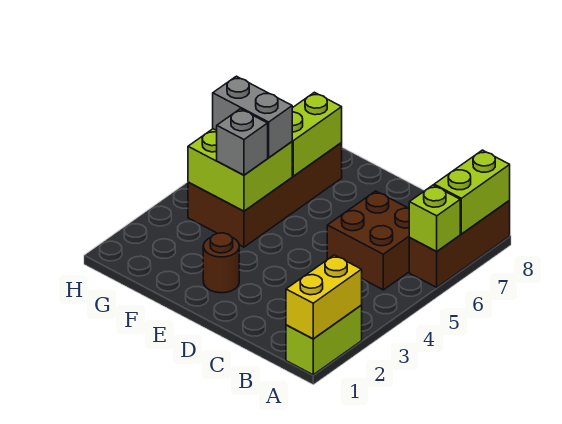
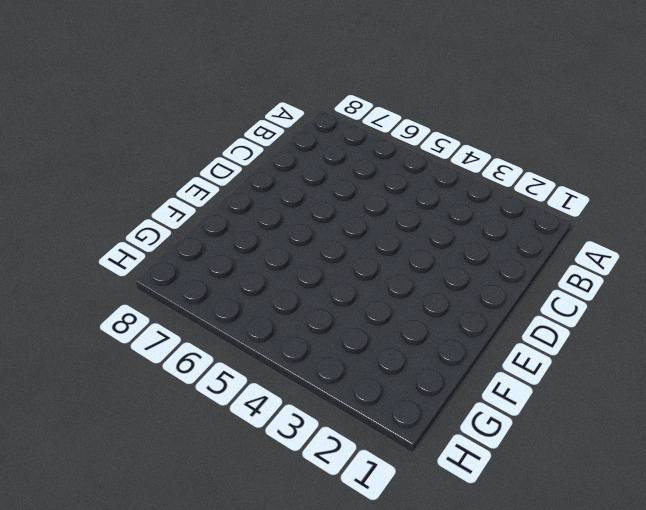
none -> lime 1x2 brick [286,305,362,375]
none -> brown 1x3 brick [409,201,510,287]
none -> brown 2x2 brick [327,191,410,290]

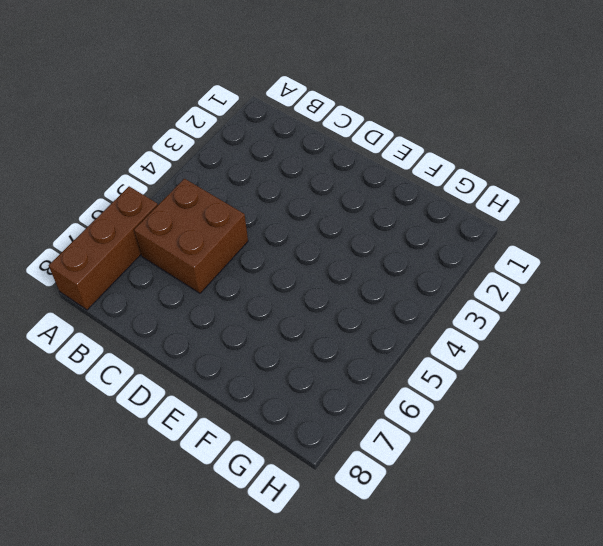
none -> lime 1x2 brick [286,305,362,375]
none -> brown 1x1 round brick [203,233,239,293]
none -> brown 2x4 brick [188,143,342,247]

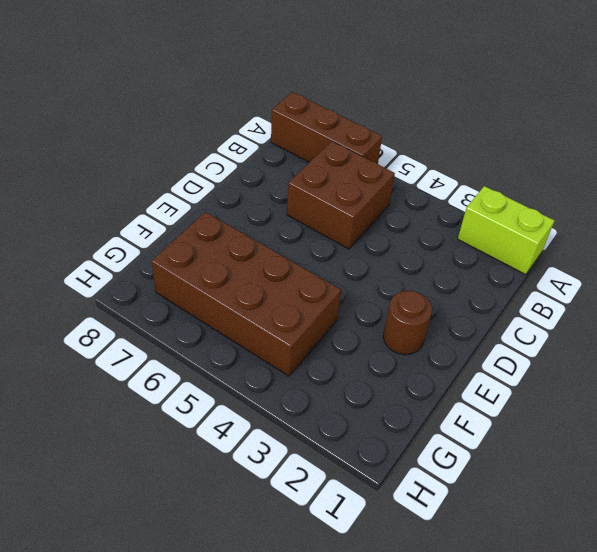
none -> yellow 1x2 brick [286,255,362,339]
none -> lime 1x1 brick [409,185,460,251]
none -> lime 1x2 brick [434,150,510,234]

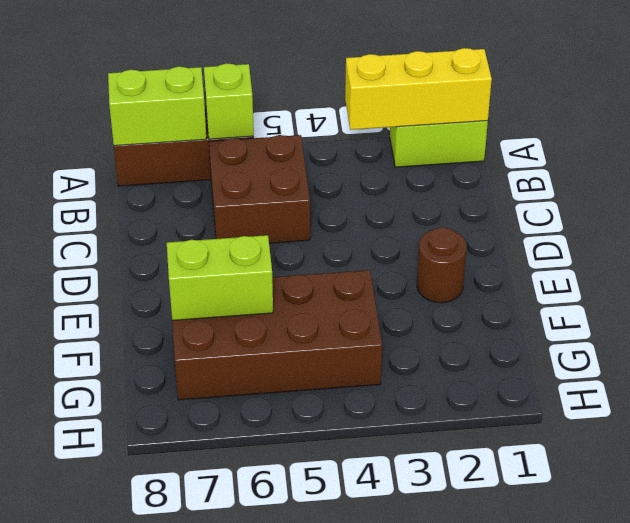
yellow 1x3 brick [345,48,492,130] -> yellow 1x2 brick [286,255,362,339]
none -> lime 2x2 brick [188,129,292,211]
none -> grey 1x1 brick [217,109,268,175]
none -> grey 1x2 brick [213,76,292,158]

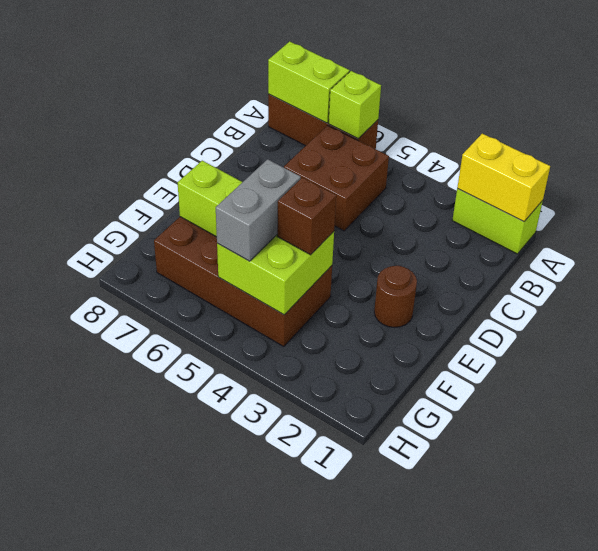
brown 1x1 brick [277,178,336,255] -> grey 1x1 brick [217,109,268,175]

